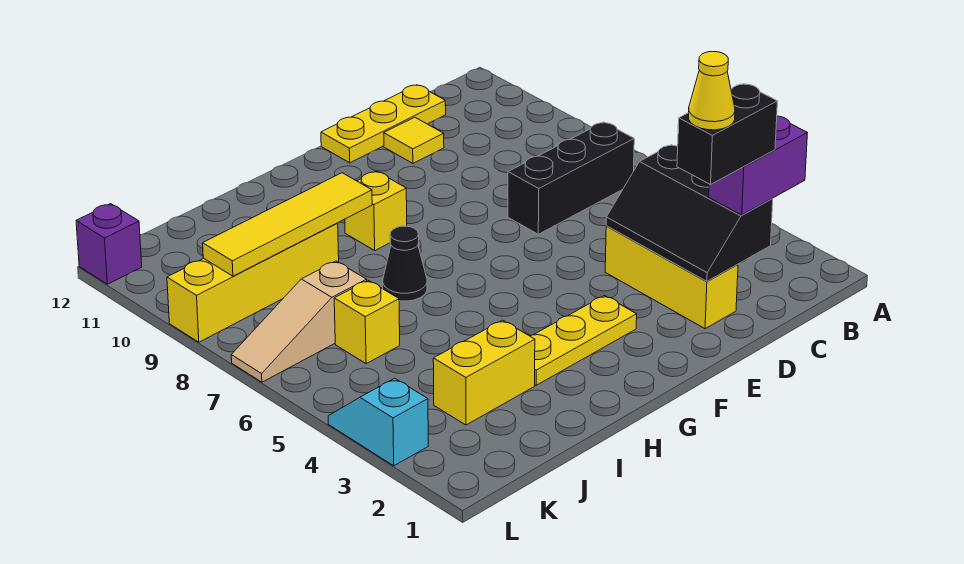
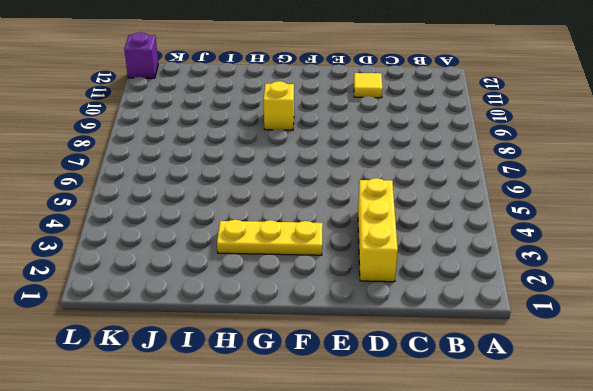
none -> black 1x3 brick [508,122,634,234]
none -> yellow 1x3 plate [321,85,446,163]
none -> black 1x1 cone [383,226,427,301]

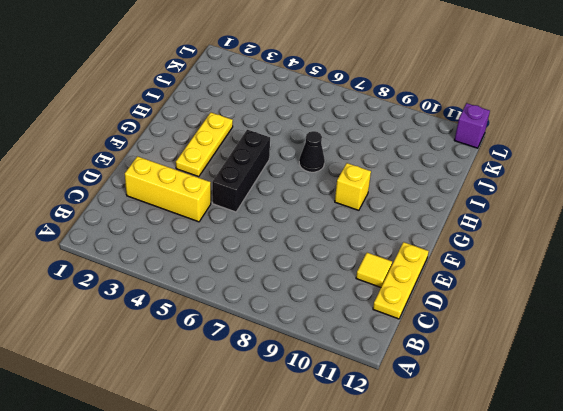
black 1x3 brick [212,130,270,212] -> black 1x3 brick moved to [508,122,634,234]
none -> yellow 1x2 brick [433,320,535,425]
none -> yellow 1x4 brick [167,223,339,342]
none -> yellow 1x1 brick [334,280,400,363]

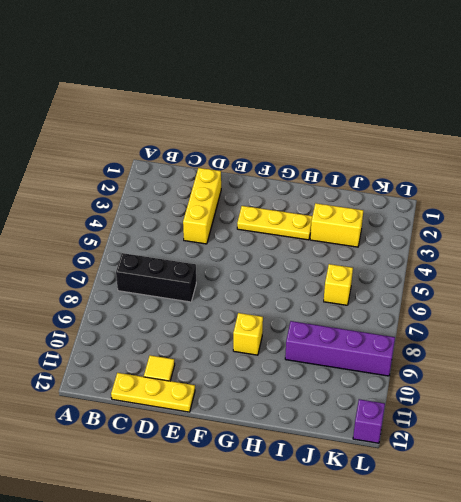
purple 1x4 brick [285,321,395,376] -> yellow 1x4 brick [167,223,339,342]
none -> black 1x1 cone [383,226,427,301]
none -> tan 1x3 slope [231,261,367,382]
none -> cyan 1x2 slope [328,378,428,466]

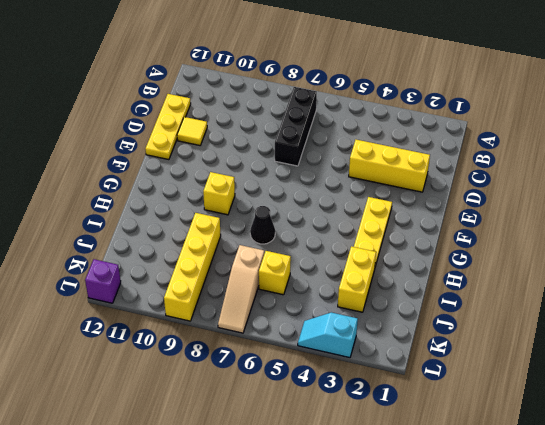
none -> black 2x3 slope [606,145,773,281]
none -> yellow 1x4 tile [203,173,372,276]
none -> purple 1x2 brick [709,116,807,215]

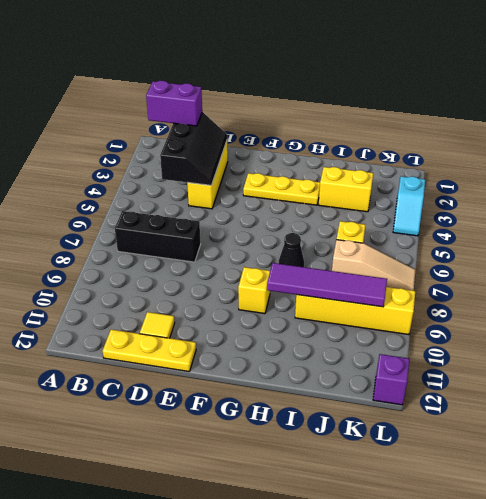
purple 1x4 tile [267,263,387,307] -> yellow 1x4 tile [203,173,372,276]
none -> black 1x2 brick [677,84,777,185]
none -> yellow 1x1 cone [689,52,735,130]

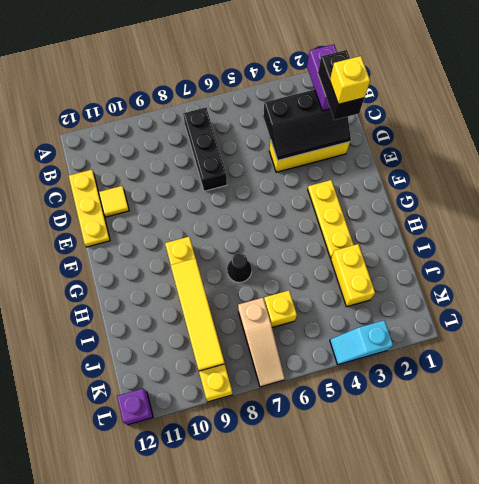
yellow 1x1 brick [330,56,370,104] -> yellow 1x1 cone [689,52,735,130]

